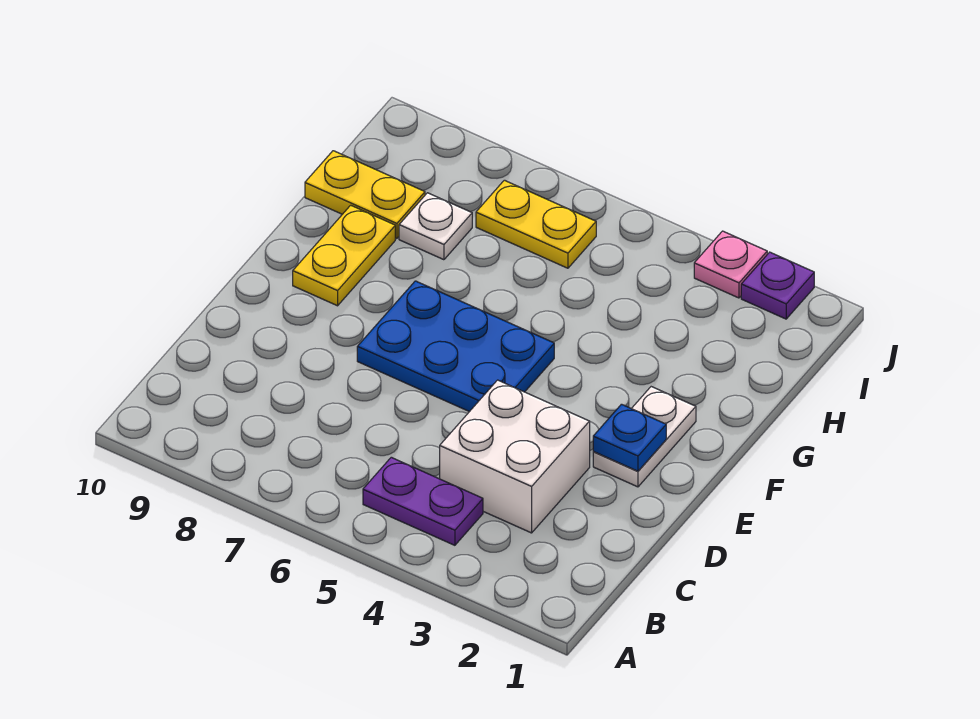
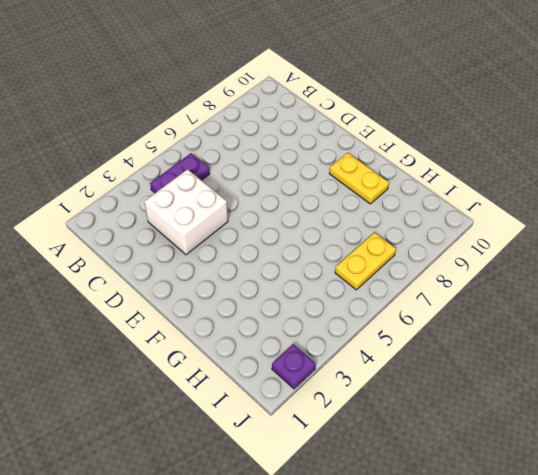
none -> white 1x2 plate [593,387,696,487]
none -> blue 2x3 plate [357,281,554,412]

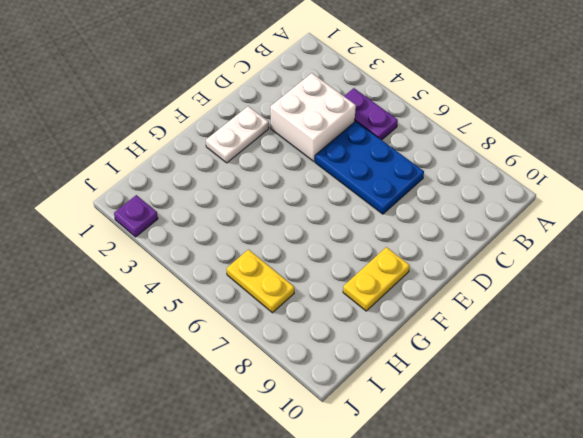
blue 2x3 plate [315,121,424,214] -> blue 2x3 plate moved to [357,281,554,412]
none -> white 1x1 plate [399,193,472,260]
none -> yellow 1x2 plate [305,151,425,239]

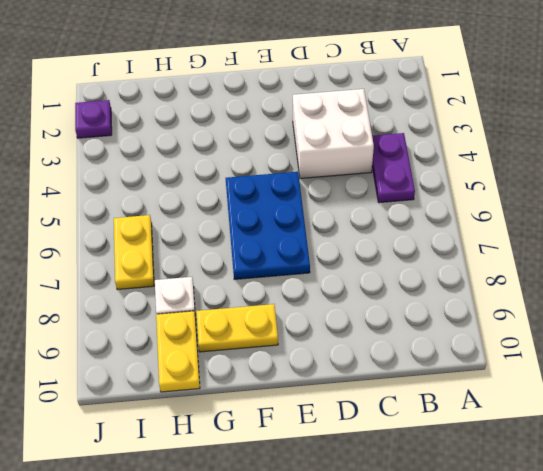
none -> white 1x2 plate [593,387,696,487]
none -> pink 1x1 plate [694,231,767,298]

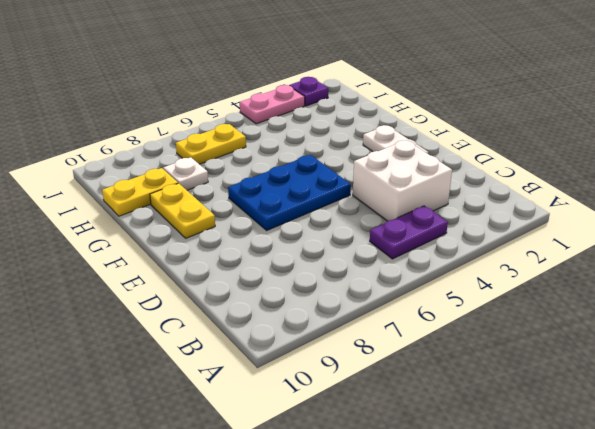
pink 1x2 plate [240,85,305,124] -> pink 1x1 plate [694,231,767,298]
none -> blue 1x1 plate [593,404,666,471]

